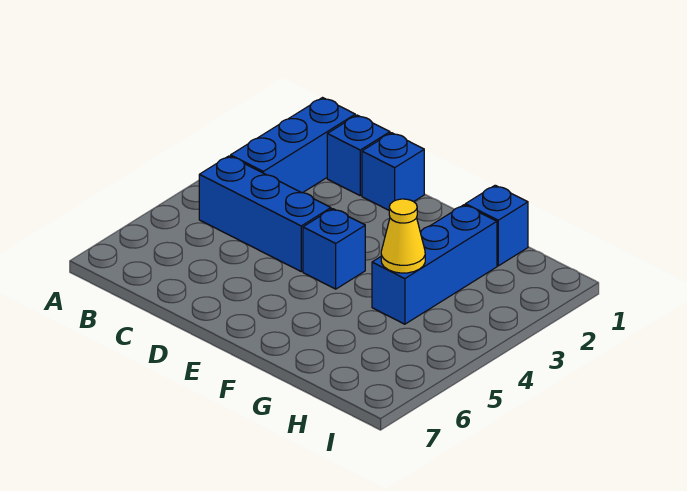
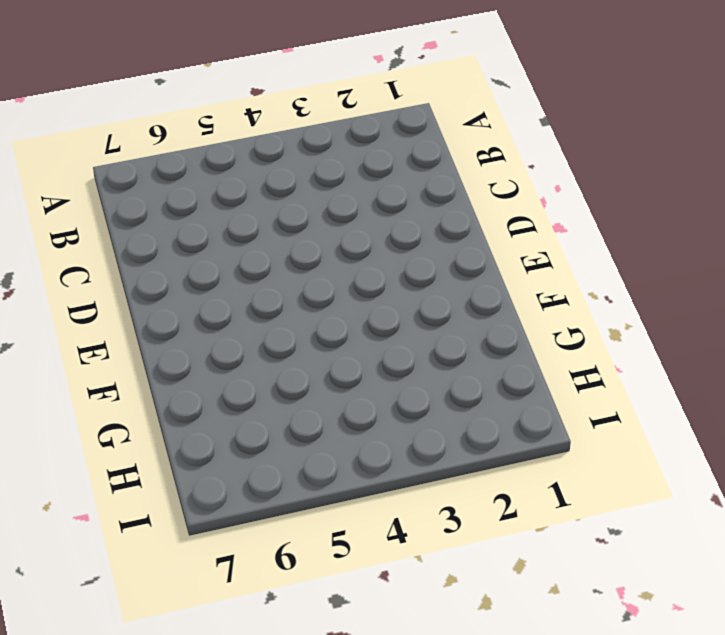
none -> blue 1x3 brick [231,98,355,193]
none -> blue 1x3 brick [199,156,331,271]

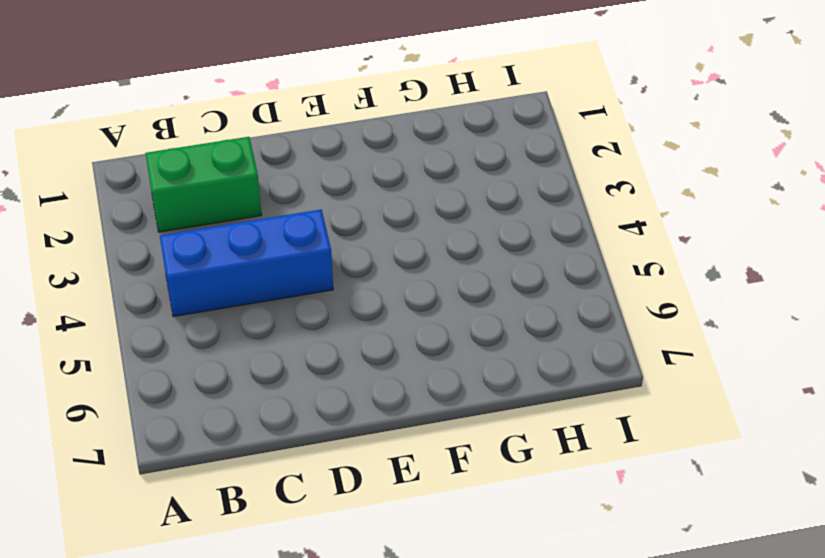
green 1x2 brick [145,137,262,232] -> blue 1x3 brick [231,98,355,193]
none -> blue 1x1 brick [327,115,390,195]
none -> blue 1x1 brick [362,133,424,210]

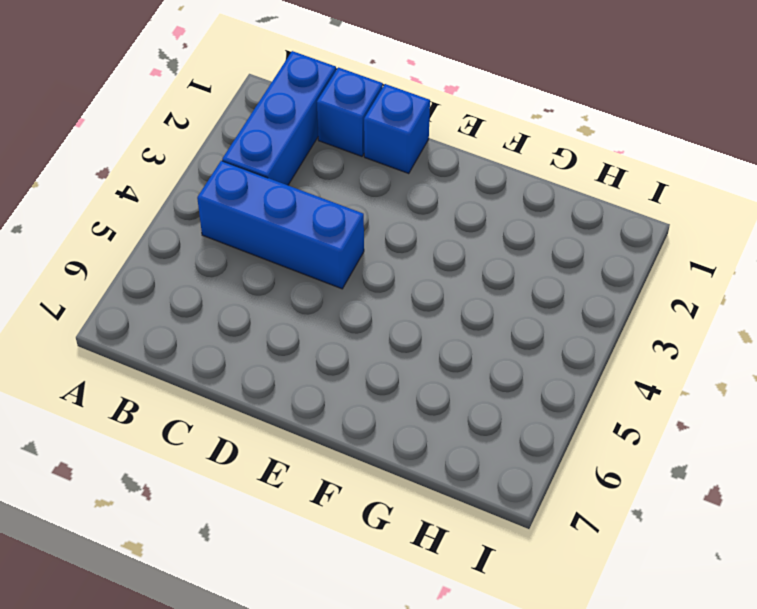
none -> blue 1x1 brick [303,209,365,289]
none -> blue 1x1 brick [465,185,528,266]

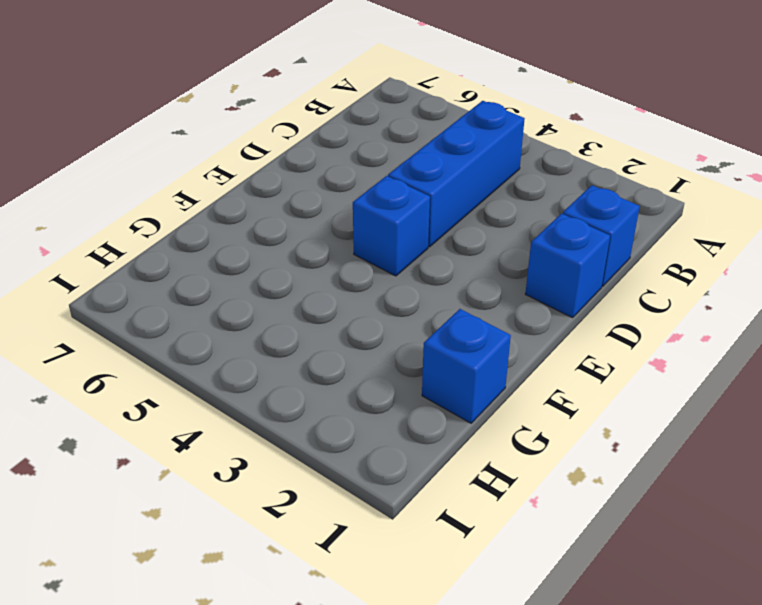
none -> blue 1x3 brick [231,98,355,193]
none -> blue 1x3 brick [372,205,497,324]

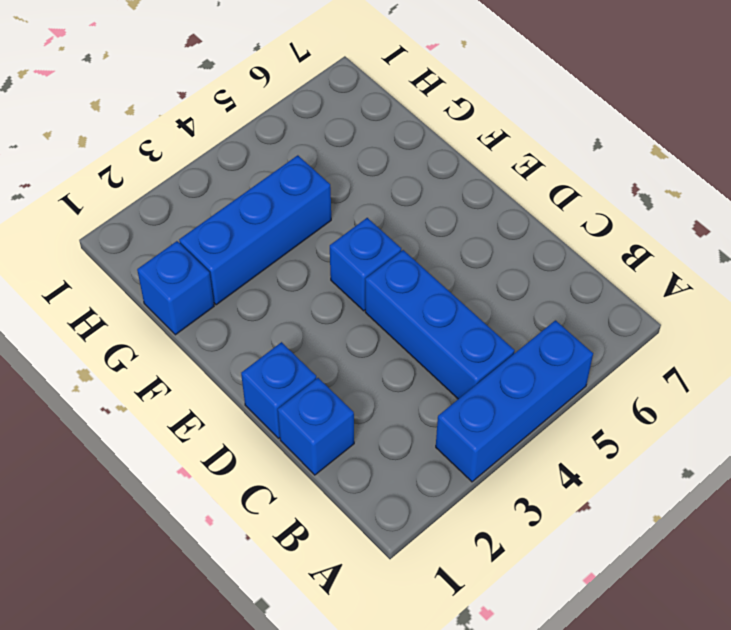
blue 1x3 brick [436,320,593,482] -> blue 1x3 brick moved to [231,98,355,193]
none -> yellow 1x1 cone [381,199,425,273]

